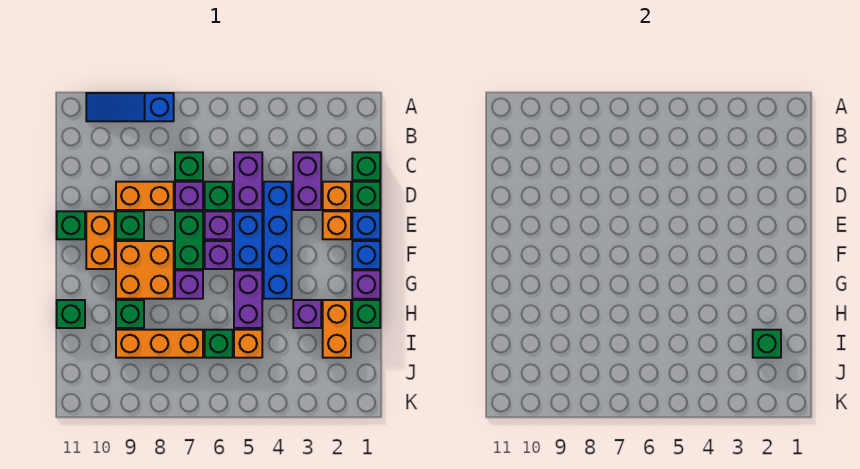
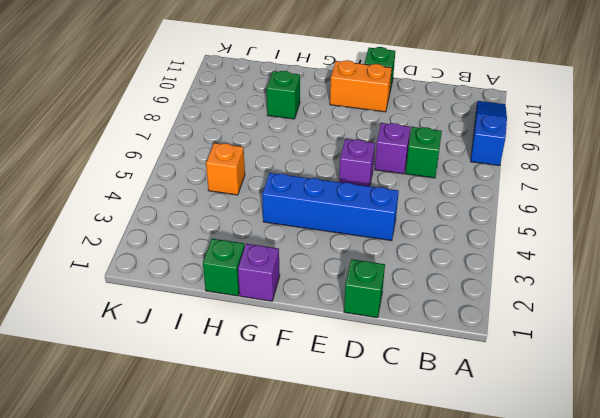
none -> green 1x1 brick [352,152,380,180]
none -> purple 1x2 brick [293,152,321,210]
none -> purple 1x2 brick [234,152,262,210]
none -> orange 1x1 brick [323,182,351,210]

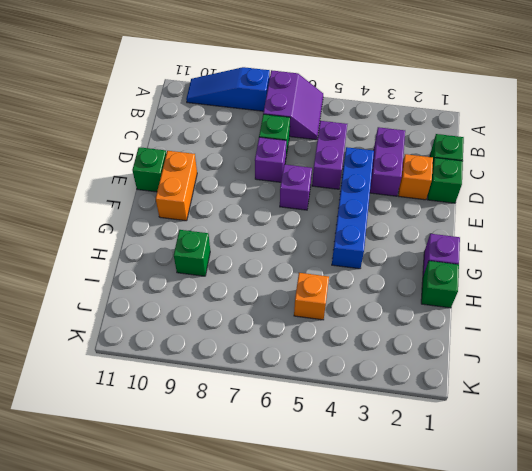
purple 2x2 slope [263,70,323,140] -> none
none -> green 1x1 brick [205,182,233,210]
none -> orange 1x2 brick [116,182,174,210]
none -> blue 1x1 brick [352,211,380,239]
none -> orange 1x1 brick [323,211,351,239]

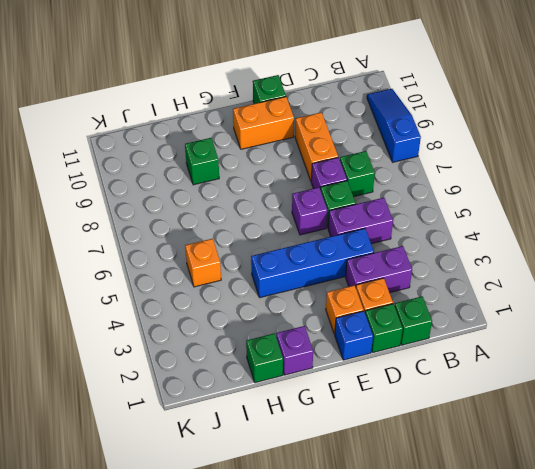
none -> blue 1x2 brick [234,211,262,269]
none -> green 1x2 brick [175,211,203,269]
none -> green 1x1 brick [116,211,144,239]
none -> blue 1x1 brick [352,241,380,269]

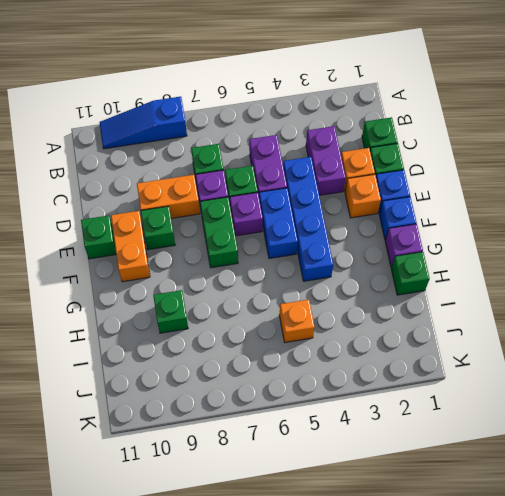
none -> purple 1x1 brick [205,241,233,269]
none -> orange 2x2 brick [116,241,174,299]
none -> purple 1x2 brick [234,270,262,328]
none -> purple 1x1 brick [175,270,203,299]

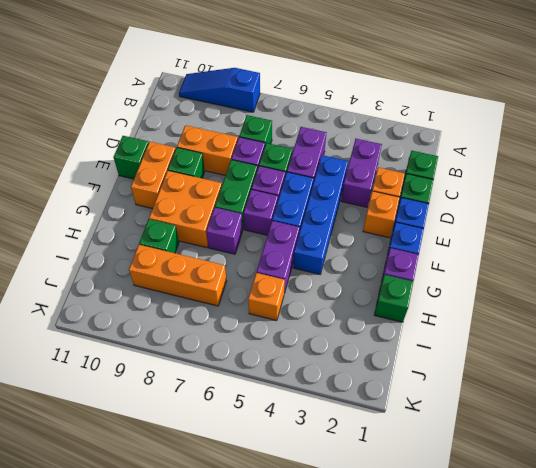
none -> orange 1x2 brick [323,300,351,358]
none -> purple 1x1 brick [293,300,321,328]
none -> green 1x1 brick [57,300,85,328]
none -> green 1x1 brick [205,330,233,358]

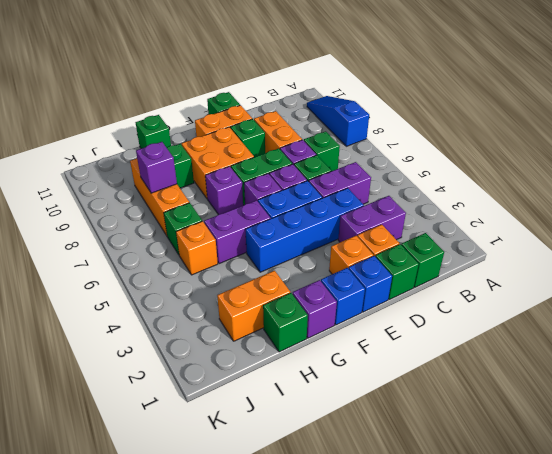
purple 1x1 brick [136,142,177,193] -> purple 1x1 brick moved to [293,300,321,328]
none -> green 1x1 brick [753,330,781,358]

